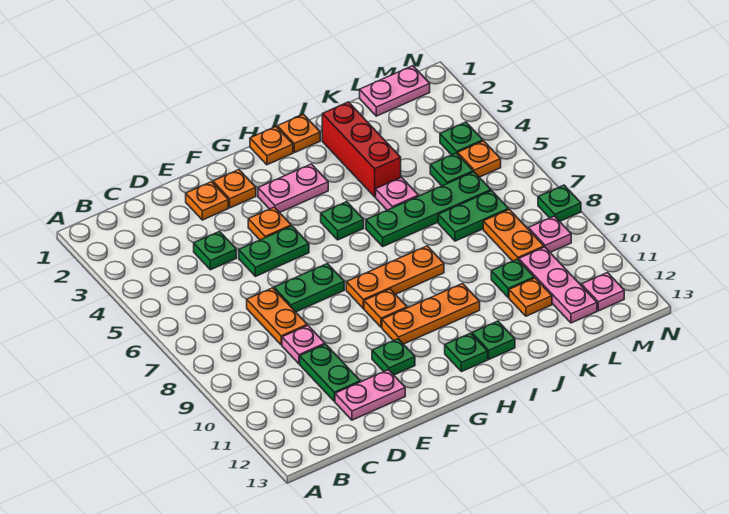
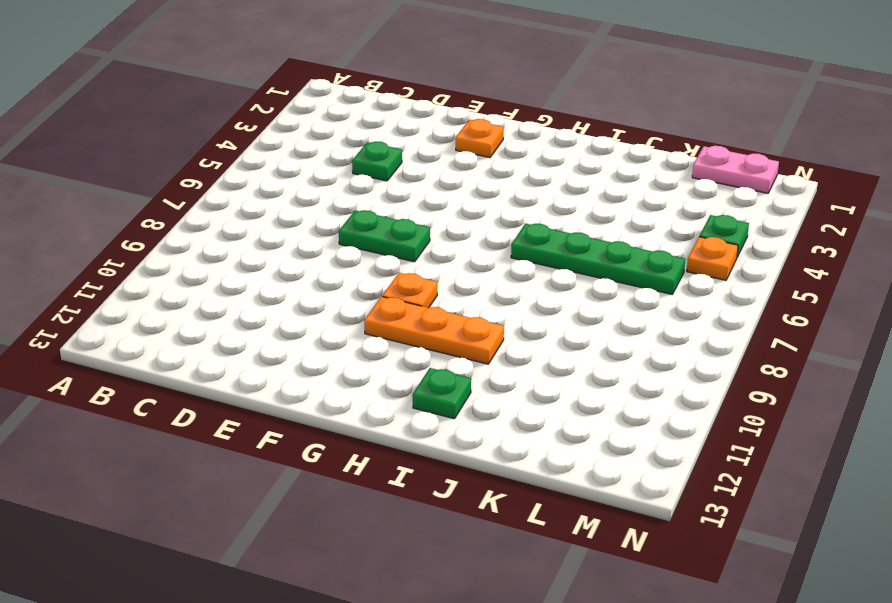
none -> orange 1x2 plate [247,288,307,345]
none -> pink 1x1 plate [282,325,325,364]
none -> green 1x2 plate [300,344,360,401]
none -> pink 1x2 plate [335,370,405,420]

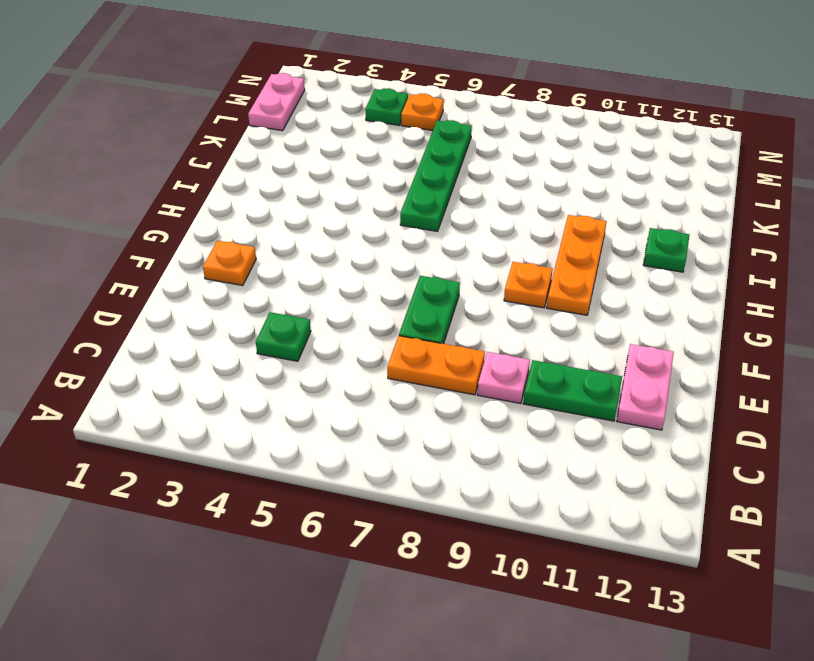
none -> orange 1x1 plate [186,182,228,220]
none -> green 1x2 plate [239,226,309,276]
none -> orange 1x1 plate [248,207,291,240]
none -> green 1x1 plate [372,339,415,375]

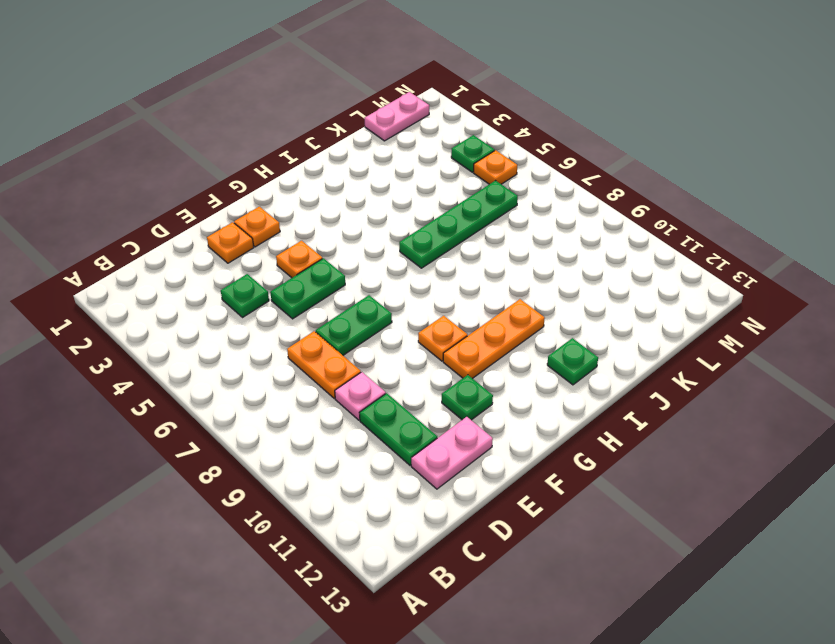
none -> pink 1x2 plate [258,164,328,212]
none -> orange 1x3 plate [346,246,444,308]
none -> orange 1x1 plate [250,127,293,165]
none -> green 1x1 plate [321,202,364,240]

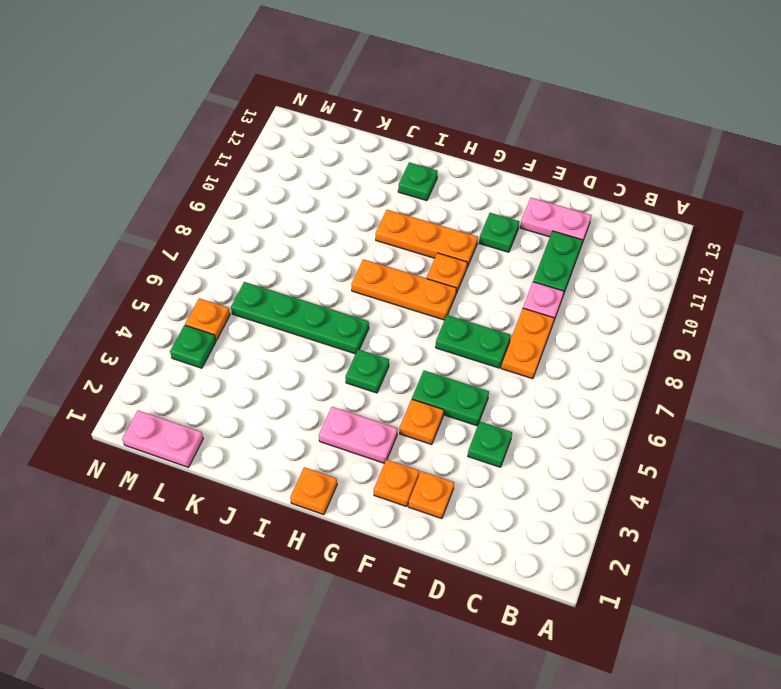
none -> green 1x1 plate [445,333,488,372]
none -> orange 1x1 plate [277,114,320,153]
none -> red 1x3 brick [322,102,401,197]
none -> pink 1x1 plate [376,177,418,210]

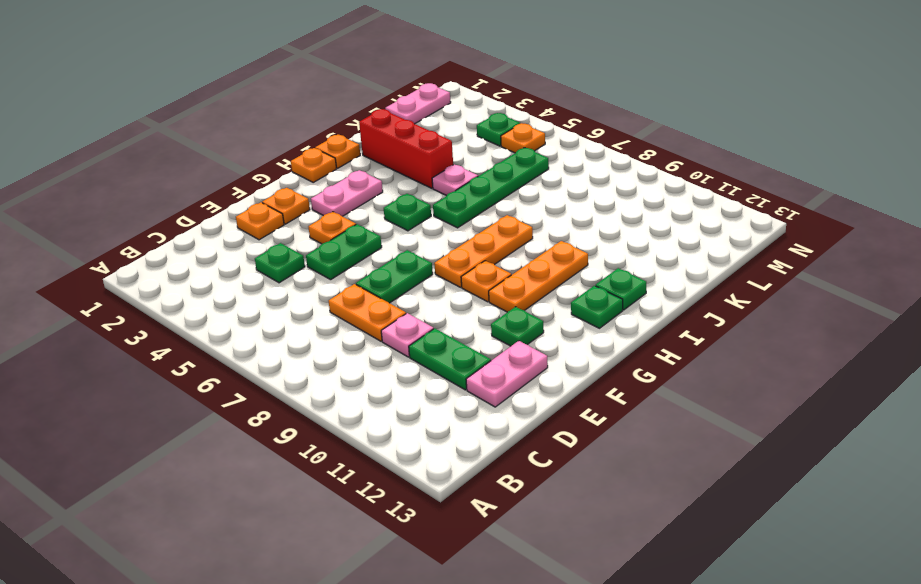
none -> green 1x2 plate [438,191,509,241]
none -> green 1x1 plate [491,259,534,297]
none -> orange 1x1 plate [509,278,552,316]
none -> green 1x1 plate [430,153,473,186]

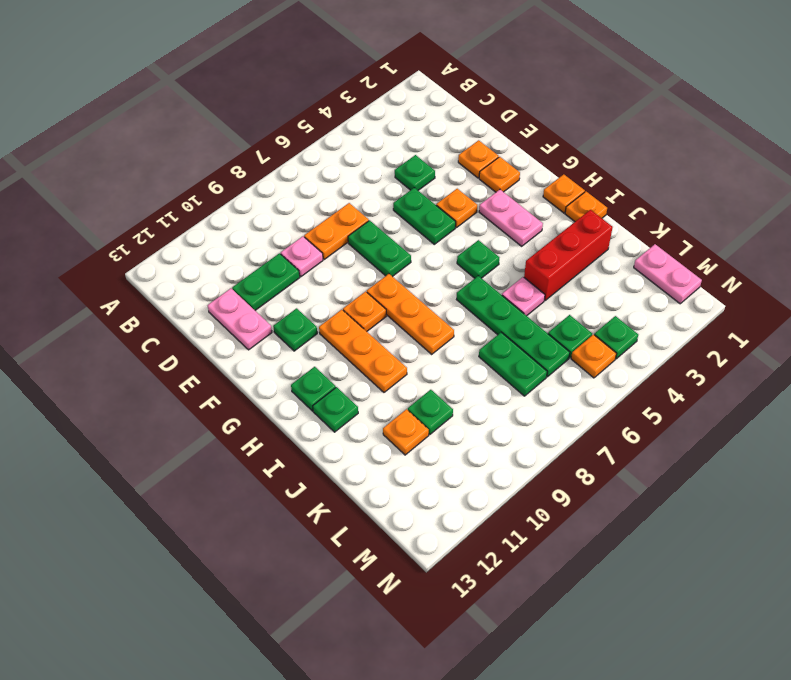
none -> orange 1x2 plate [483,209,544,261]
none -> pink 1x3 plate [519,247,597,323]
none -> pink 1x1 plate [528,216,571,252]
none -> pink 1x1 plate [581,273,624,311]

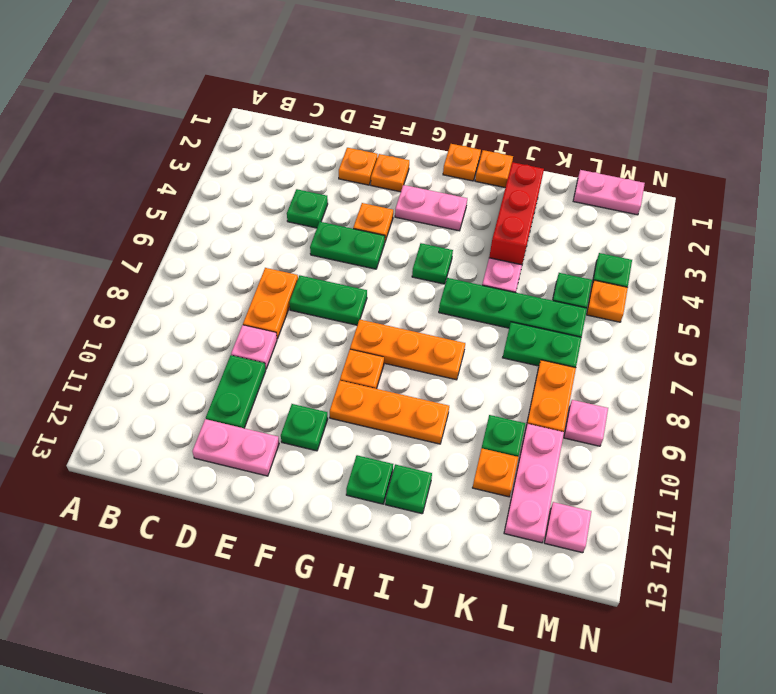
none -> green 1x1 plate [538,185,581,221]

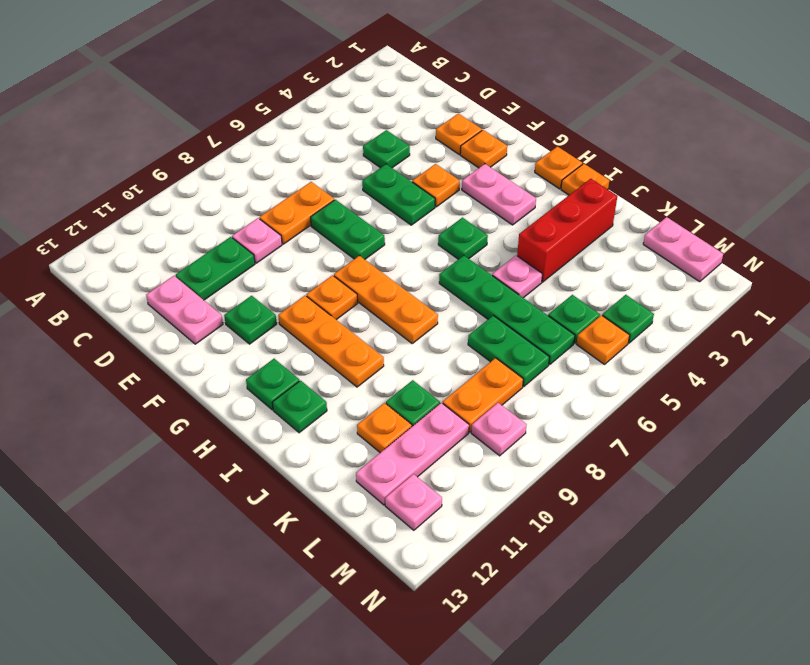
none -> green 1x1 plate [538,185,581,221]

